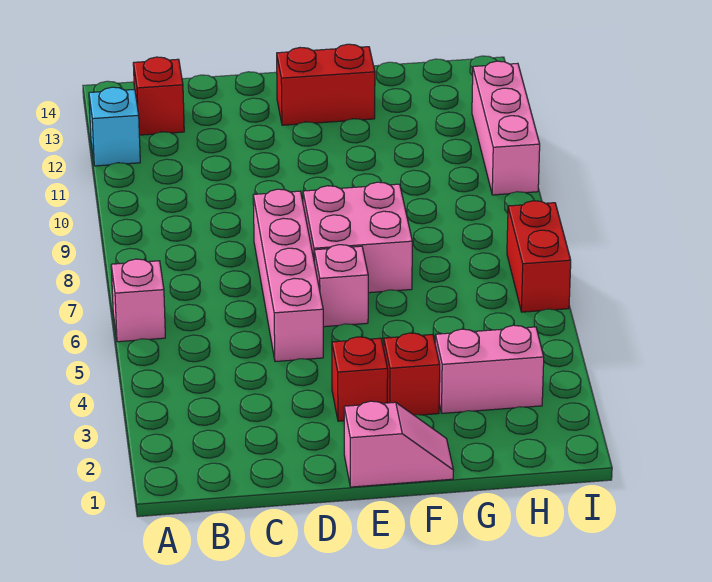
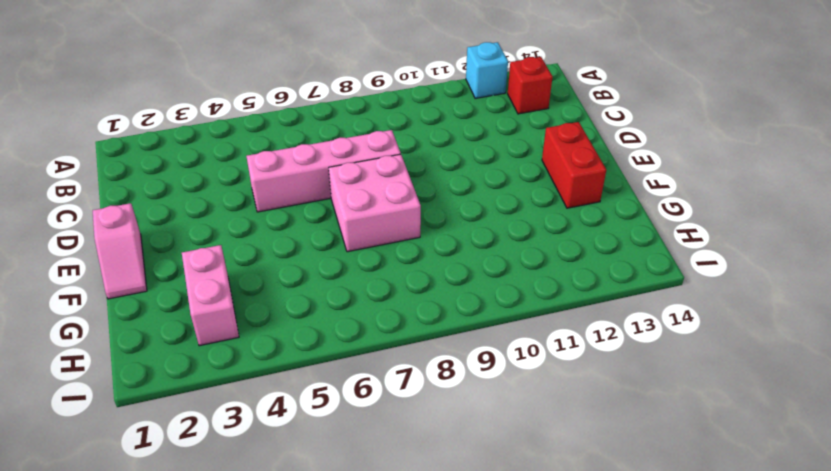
none -> pink 1x1 brick [111,259,165,342]
none -> red 1x1 brick [332,337,388,421]
none -> pink 1x1 brick [314,245,368,327]

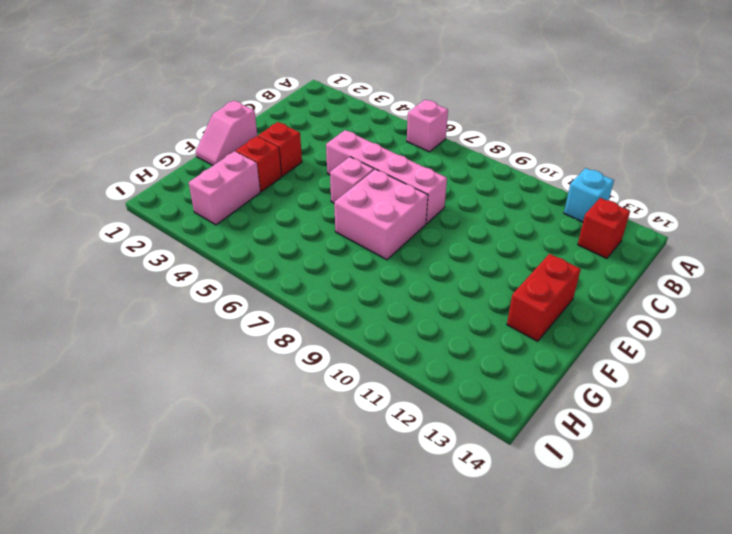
none -> red 1x2 brick [507,201,571,312]
none -> pink 1x3 brick [472,61,540,195]

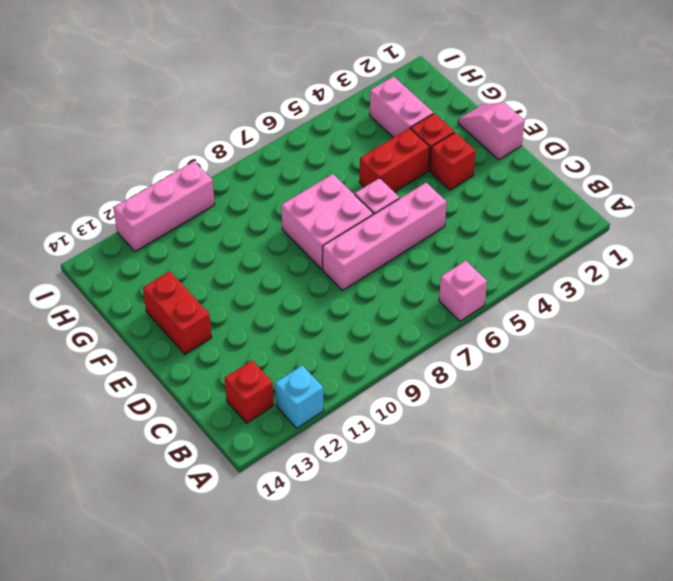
red 1x2 brick [360,128,429,192] -> red 1x2 brick moved to [507,201,571,312]

